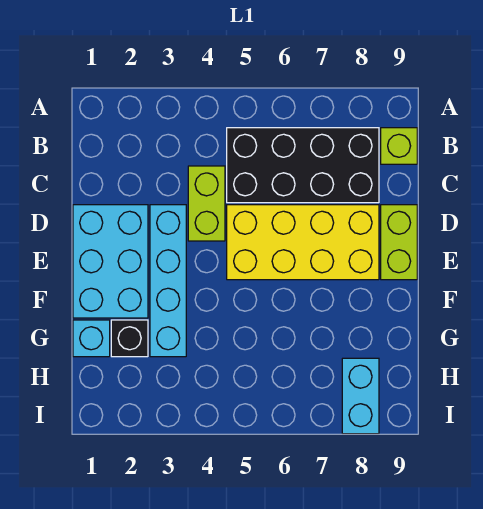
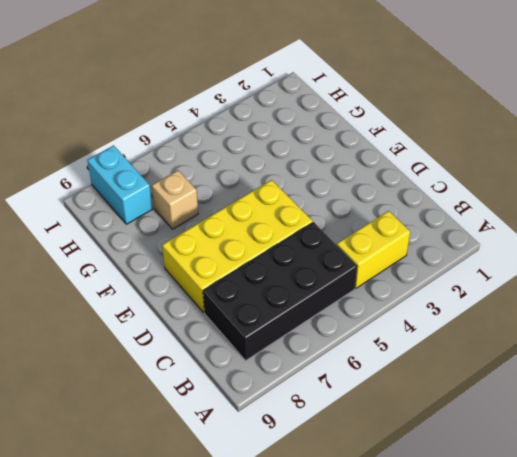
yellow 1x2 brick [337,211,410,288] -> none
tan 1x1 brick [152,170,198,229] -> none
none -> lime 1x1 brick [381,128,417,164]
none -> lime 1x2 brick [188,166,225,241]

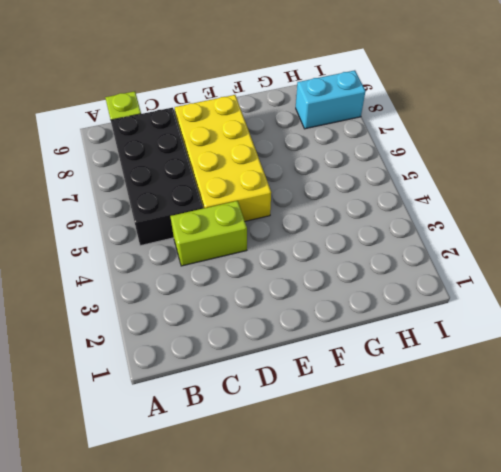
none -> cyan 2x3 brick [73,205,148,318]
none -> cyan 1x4 brick [150,205,186,357]

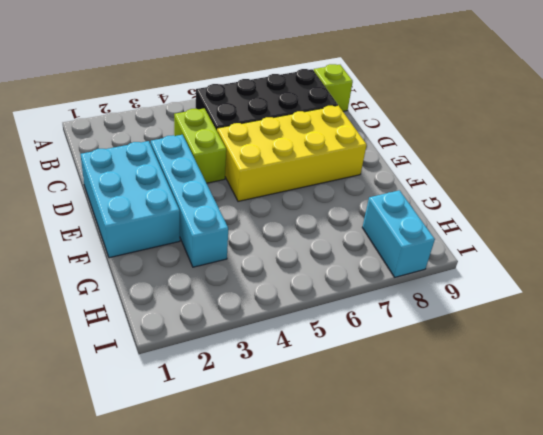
none -> lime 1x2 brick [381,205,417,280]
none -> cyan 1x1 brick [73,320,110,357]

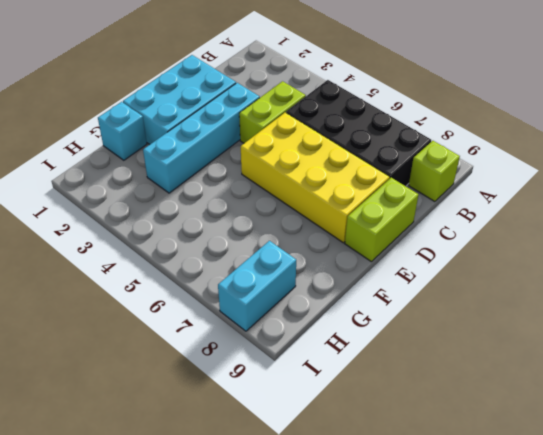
none -> black 1x1 brick [111,320,148,357]

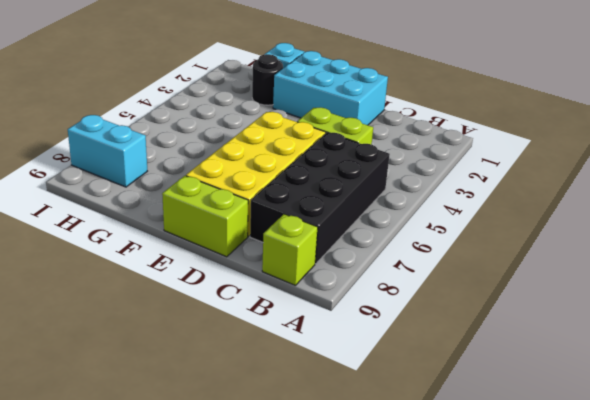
black 1x1 round brick [252,54,283,105] -> black 1x1 brick [111,320,148,357]
none -> cyan 1x4 brick [150,205,186,357]

